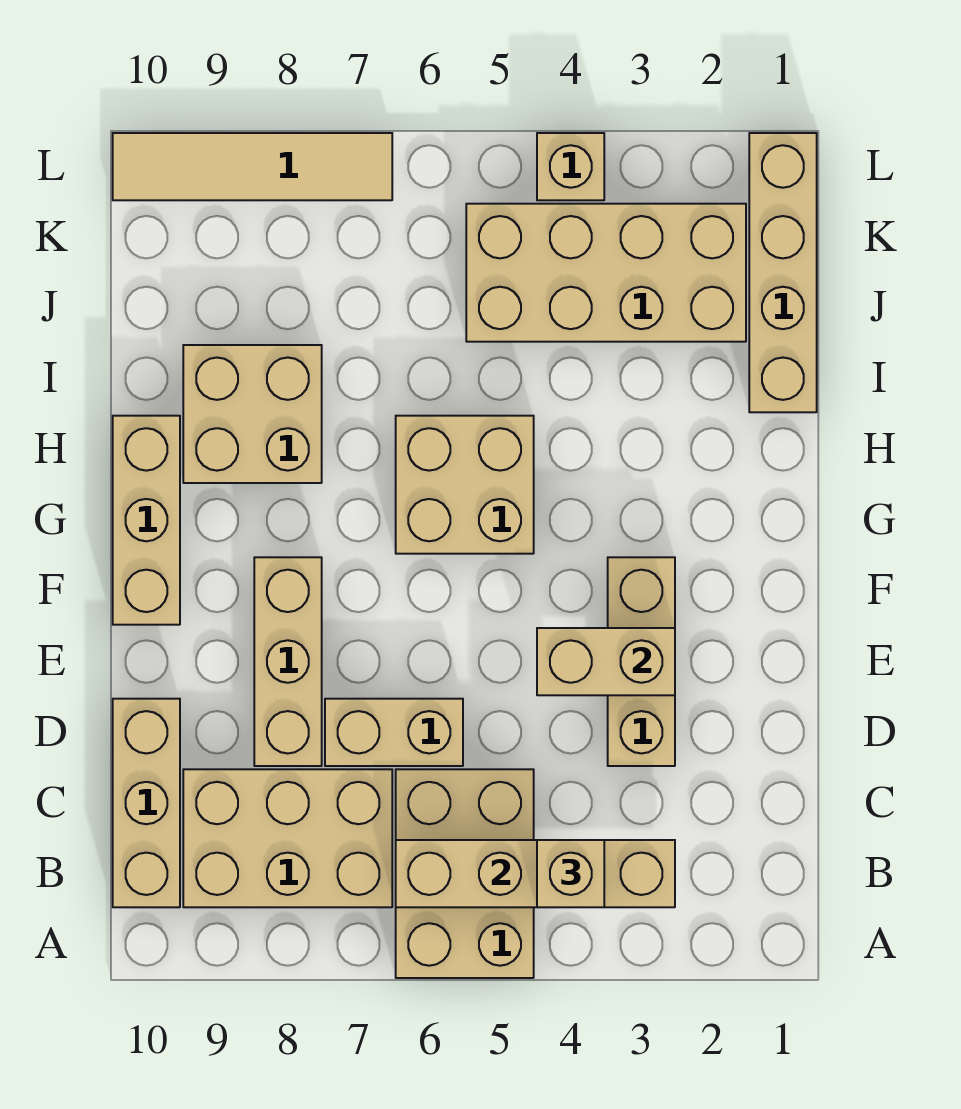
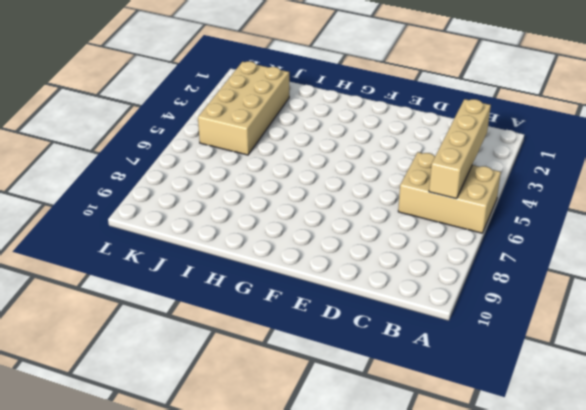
none -> tan 2x3 brick [183,769,392,907]
none -> tan 1x3 brick [113,699,180,907]
none -> tan 1x3 brick [608,557,675,766]

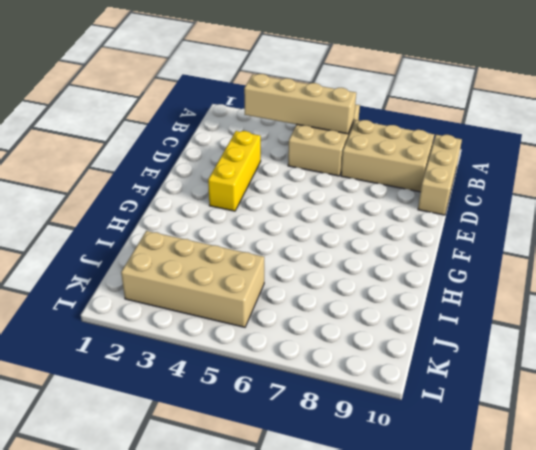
yellow 1x3 brick [208,131,261,211] -> tan 1x3 brick [608,557,675,766]
none -> tan 1x2 brick [325,699,463,766]
none -> tan 1x3 brick [254,557,322,766]
none -> tan 1x3 brick [113,416,180,625]

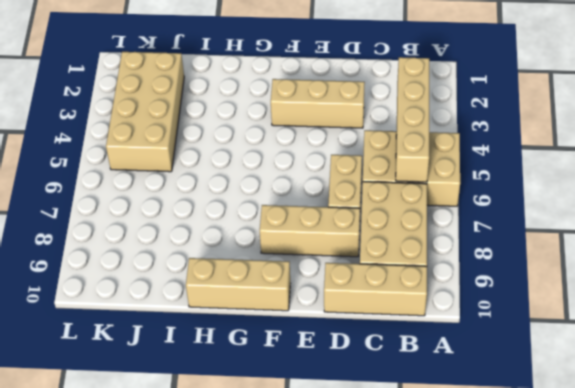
none -> tan 2x2 brick [396,416,534,554]
none -> tan 2x2 brick [183,345,322,483]
none -> tan 1x4 brick [749,133,817,412]

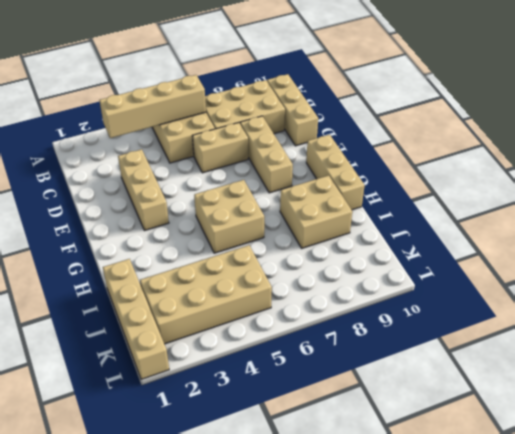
none -> tan 1x1 brick [537,133,604,200]
none -> tan 1x4 tile [113,133,392,200]
none -> tan 1x2 brick [537,628,675,695]

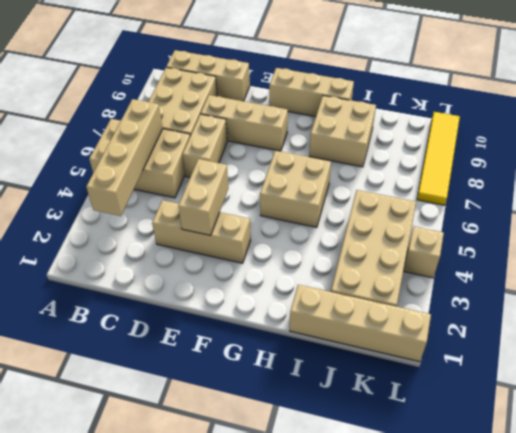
yellow 1x4 tile [417,112,460,205] -> tan 1x4 tile [113,133,392,200]
none -> tan 1x1 brick [537,840,604,907]

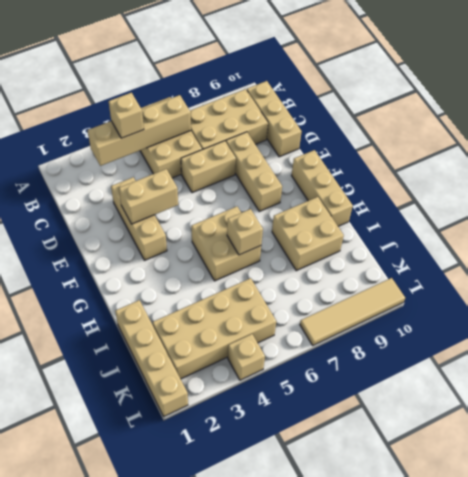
tan 1x1 brick [227,209,263,255] -> none

